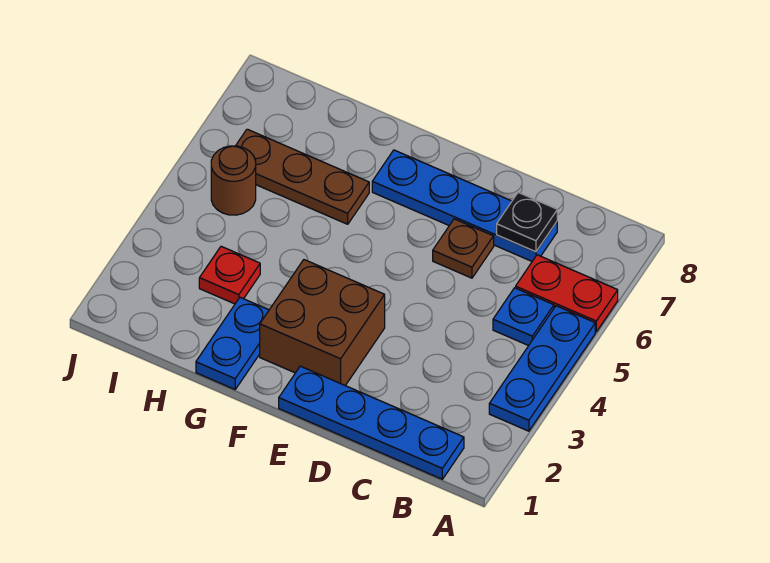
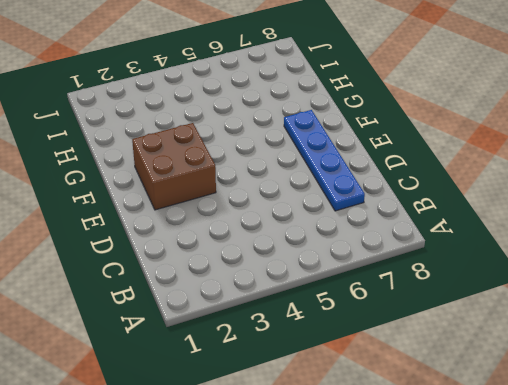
none -> blue 1x3 plate [489,306,595,431]
none -> red 1x2 plate [516,255,618,332]
none -> blue 1x4 plate [279,366,464,479]

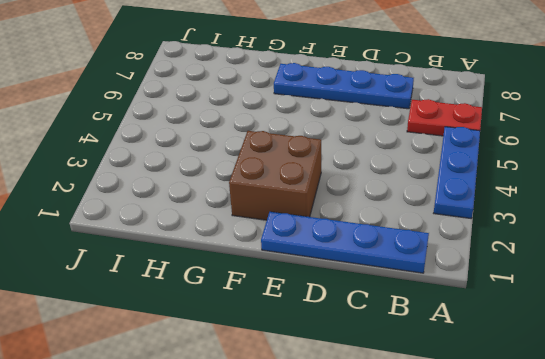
none -> blue 1x1 plate [493,288,554,346]
none -> brown 1x1 plate [433,219,494,278]
none -> blue 1x2 plate [196,297,269,389]

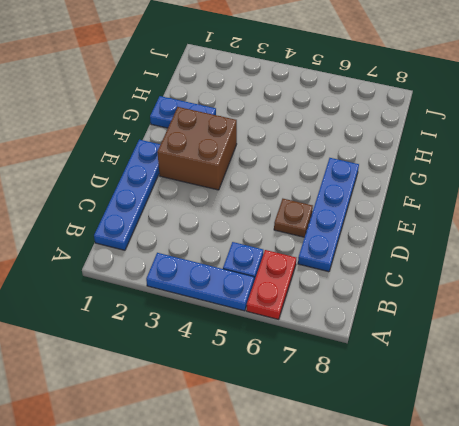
none -> brown 1x3 plate [236,129,369,224]
none -> red 1x1 plate [199,246,260,304]
none -> brown 1x1 round brick [211,146,256,215]

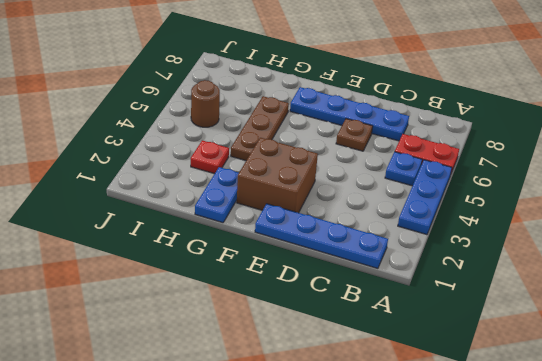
brown 1x3 plate [231,96,289,161] -> brown 1x3 plate turned to [236,129,369,224]
none -> black 1x1 plate [497,193,557,252]

